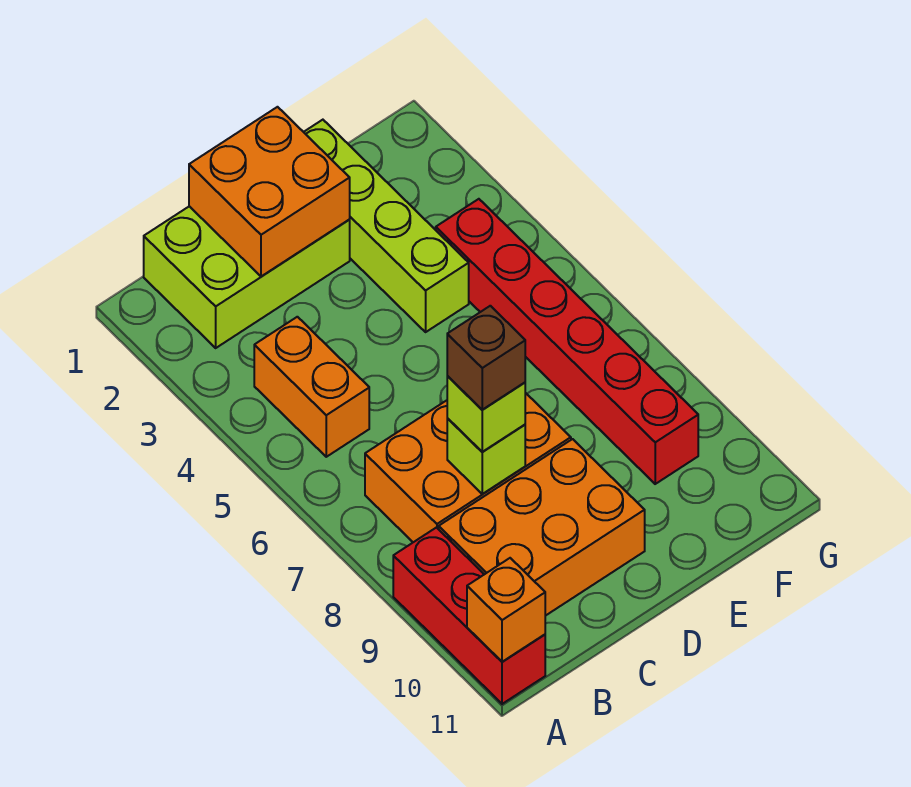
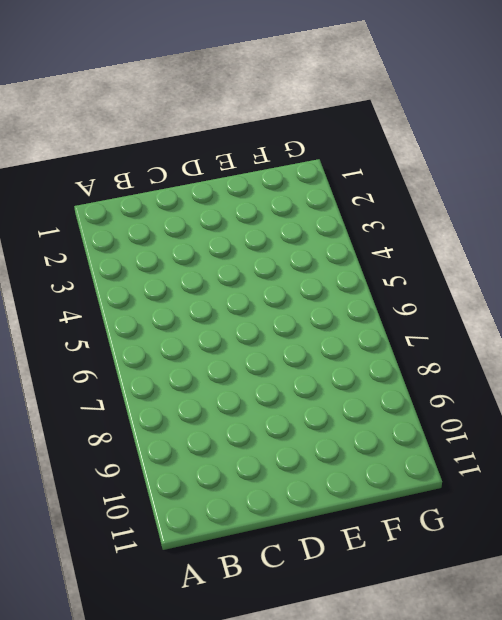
none -> red 1x3 brick [393,528,545,704]
none -> lime 2x3 brick [144,206,350,348]
none -> orange 1x2 brick [254,317,369,457]

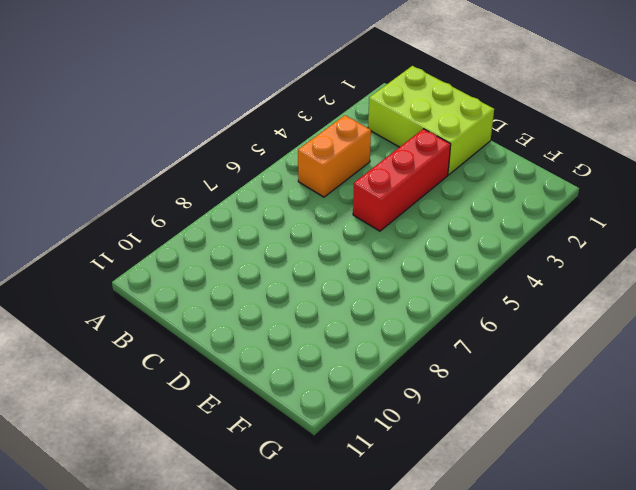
red 1x3 brick [353,129,451,231] -> red 1x3 brick moved to [393,528,545,704]
none -> orange 2x3 brick [365,393,571,542]
none -> orange 2x3 brick [439,439,645,616]
none -> lime 1x4 brick [304,120,469,332]

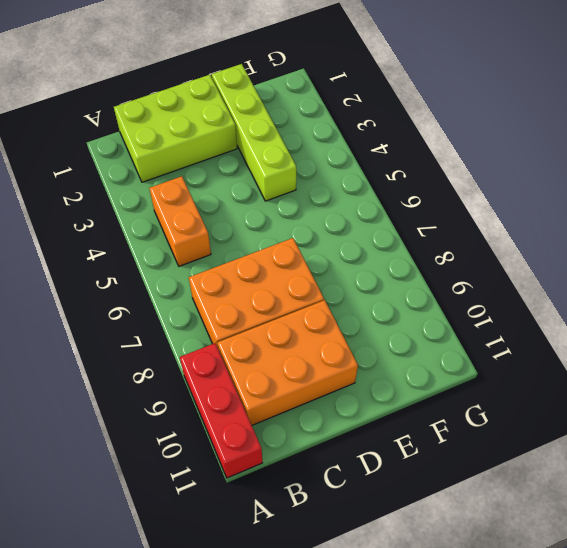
none -> red 1x6 brick [436,199,698,484]
none -> orange 1x1 brick [467,558,545,662]
none -> orange 2x2 brick [189,107,350,276]

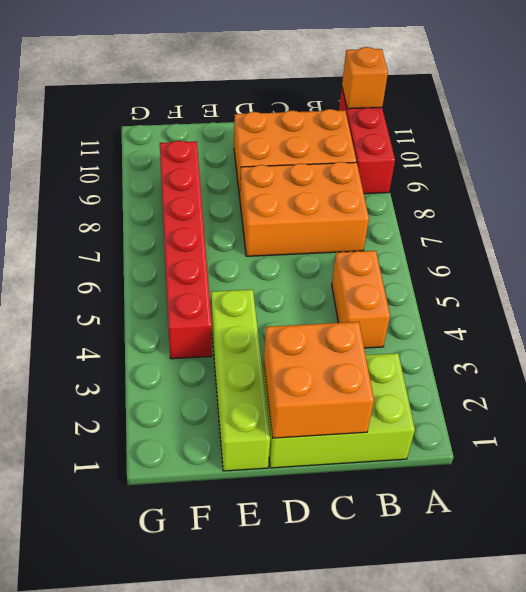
none -> lime 1x1 brick [447,418,525,494]
none -> lime 1x1 brick [447,376,525,452]
none -> brown 1x1 brick [447,306,525,410]

